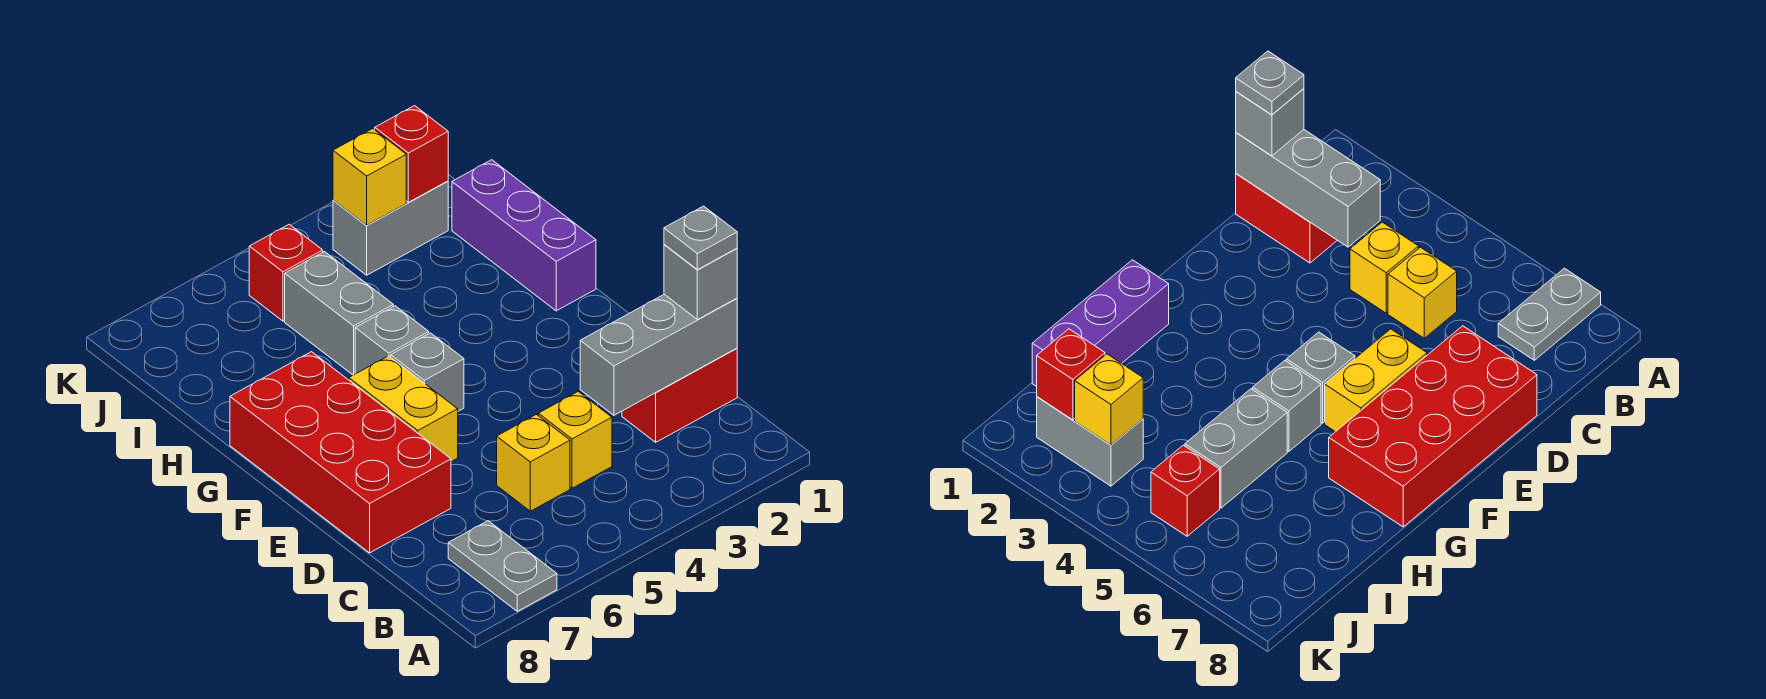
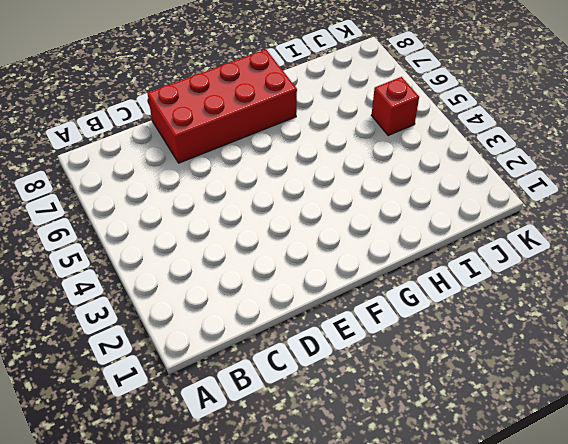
none -> grey 1x2 plate [448,521,557,611]
none -> red 1x2 brick [622,348,737,442]
none -> yellow 1x1 brick [538,392,612,488]

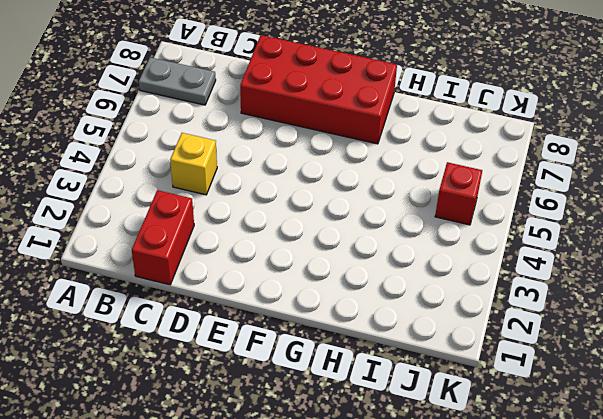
none -> yellow 1x1 brick [497,414,570,511]
none -> yellow 1x2 brick [349,356,458,462]
none -> grey 1x1 brick [391,333,464,411]

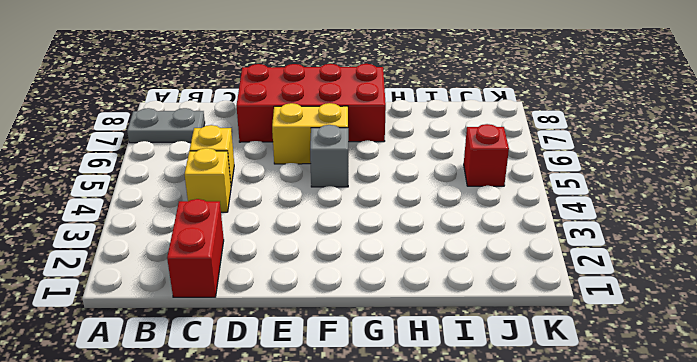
none -> purple 1x3 brick [452,160,596,311]
none -> grey 1x1 brick [355,306,429,374]
none -> grey 1x2 brick [285,252,393,375]

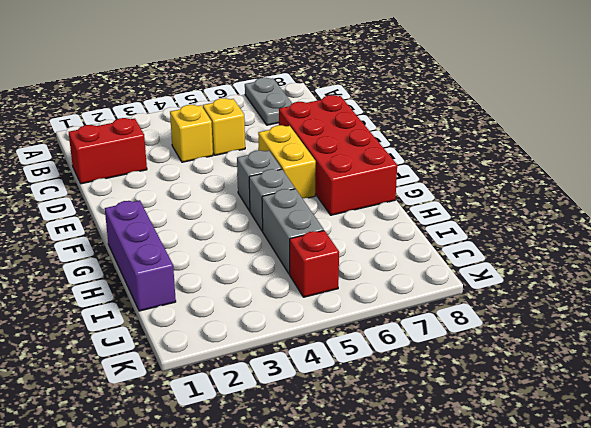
none -> grey 1x2 brick [333,181,448,275]
none -> grey 1x3 brick [580,294,737,415]
none -> red 1x1 brick [375,106,448,202]

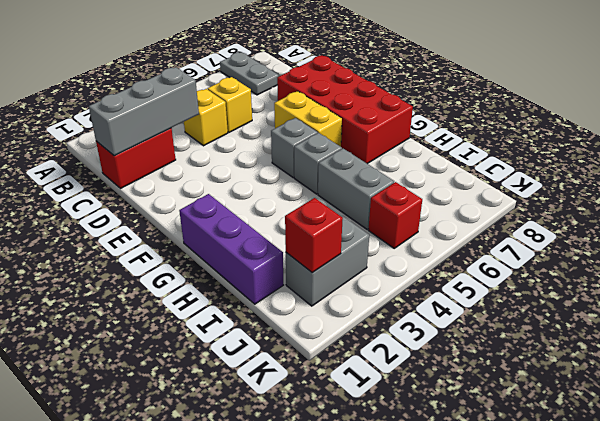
none -> yellow 1x1 brick [333,129,406,225]
none -> grey 1x1 brick [664,245,737,320]
none -> grey 1x1 plate [664,206,737,270]

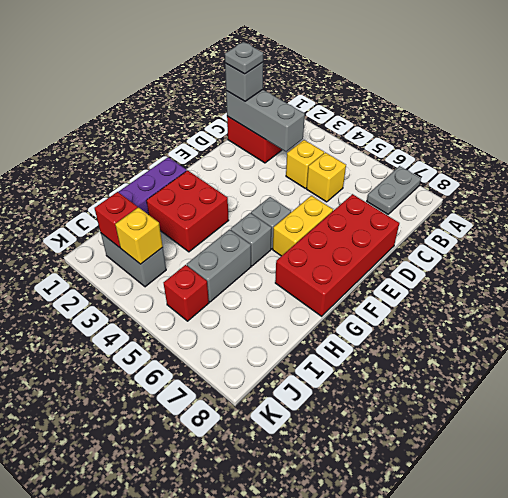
red 2x2 brick [146,170,229,252] -> none

